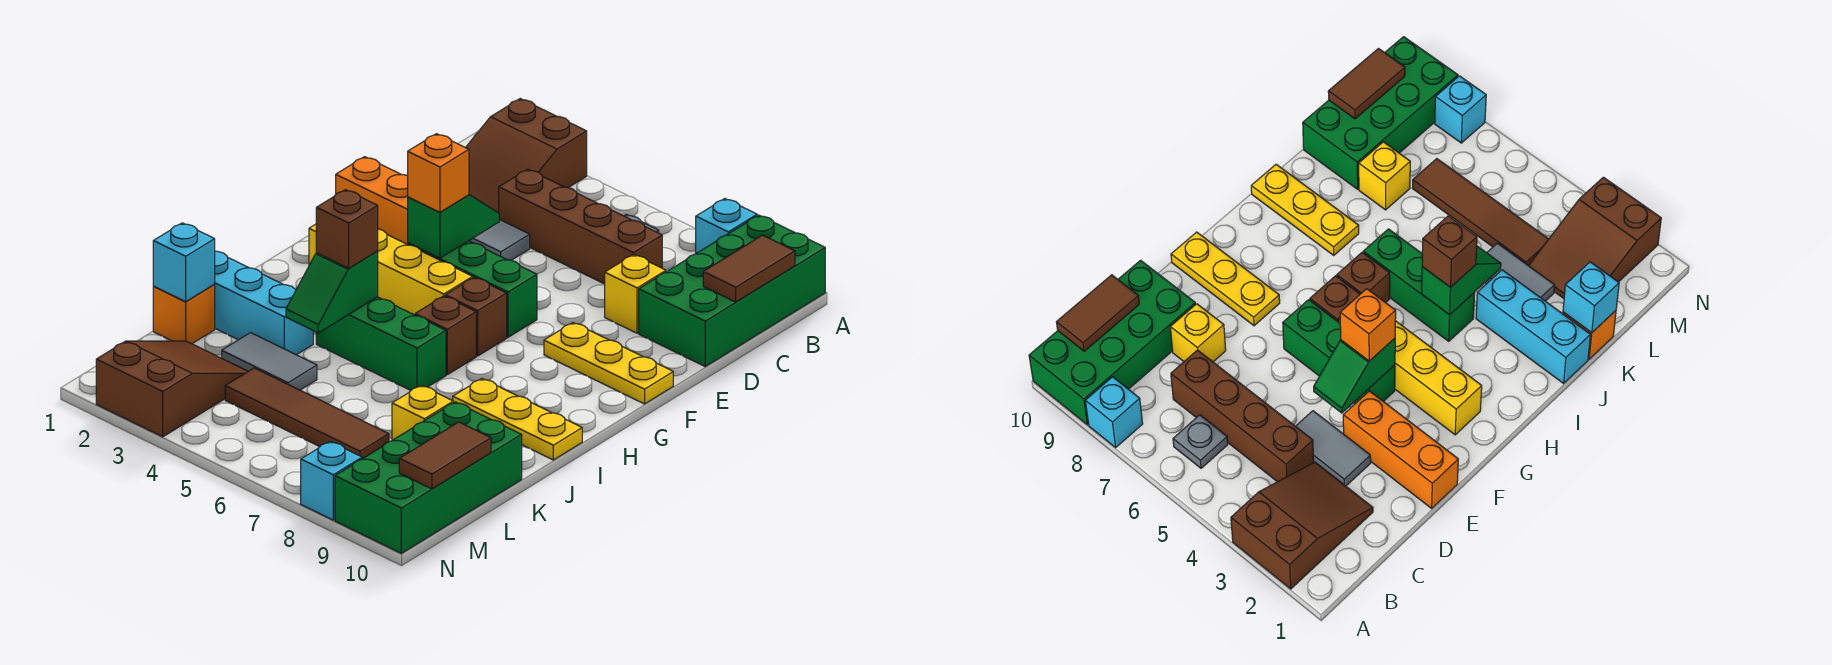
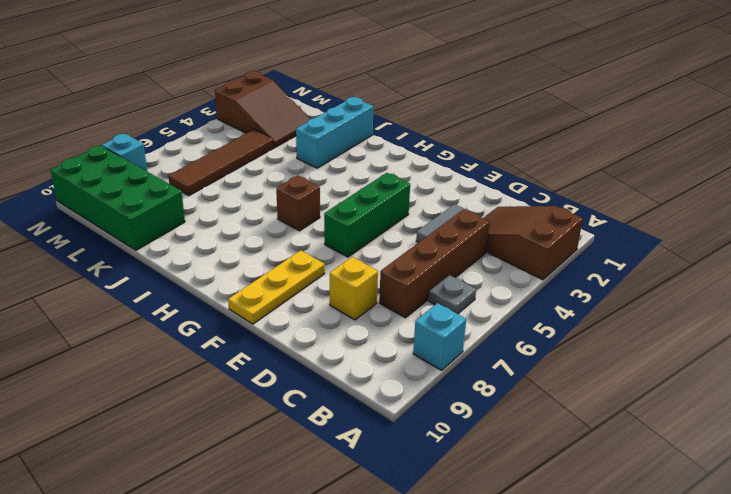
none -> green 2x4 brick [639,215,825,366]
none -> orange 1x3 brick [336,157,408,244]
none -> yellow 1x4 brick [309,224,473,315]
none -> brown 1x1 brick [445,277,507,356]

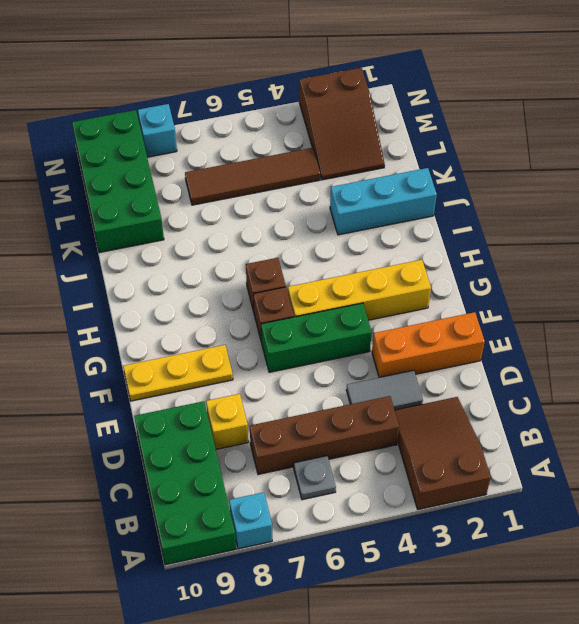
none -> green 1x3 brick [316,297,446,390]
none -> yellow 1x3 plate [453,379,582,460]
none -> orange 1x1 brick [153,284,215,344]
none -> grey 1x2 tile [222,333,317,390]

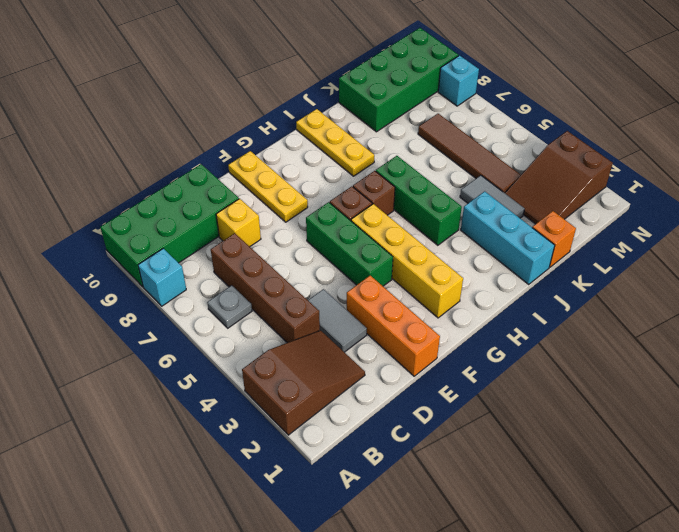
none -> yellow 1x1 brick [392,385,453,440]
none -> brown 1x2 tile [703,235,795,302]
none -> green 1x2 slope [408,195,499,258]
none -> green 1x2 slope [286,251,378,333]

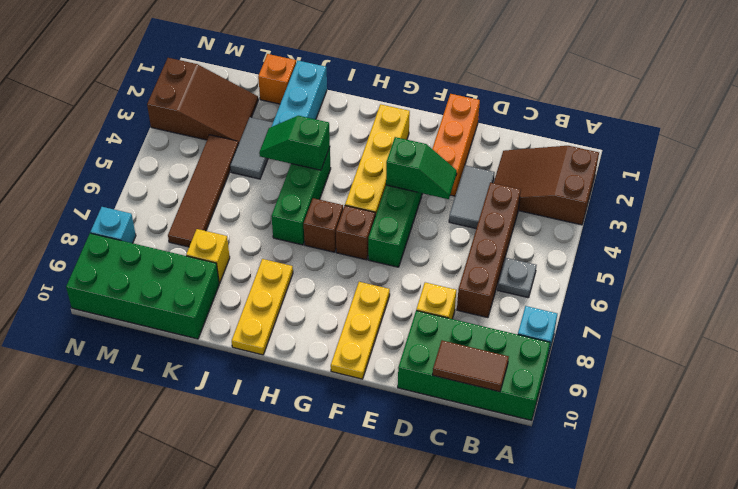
none -> cyan 1x1 brick [153,223,215,302]
none -> brown 1x2 tile [399,422,491,489]
none -> orange 1x1 brick [408,134,469,212]
none -> brown 1x1 brick [316,190,378,268]

